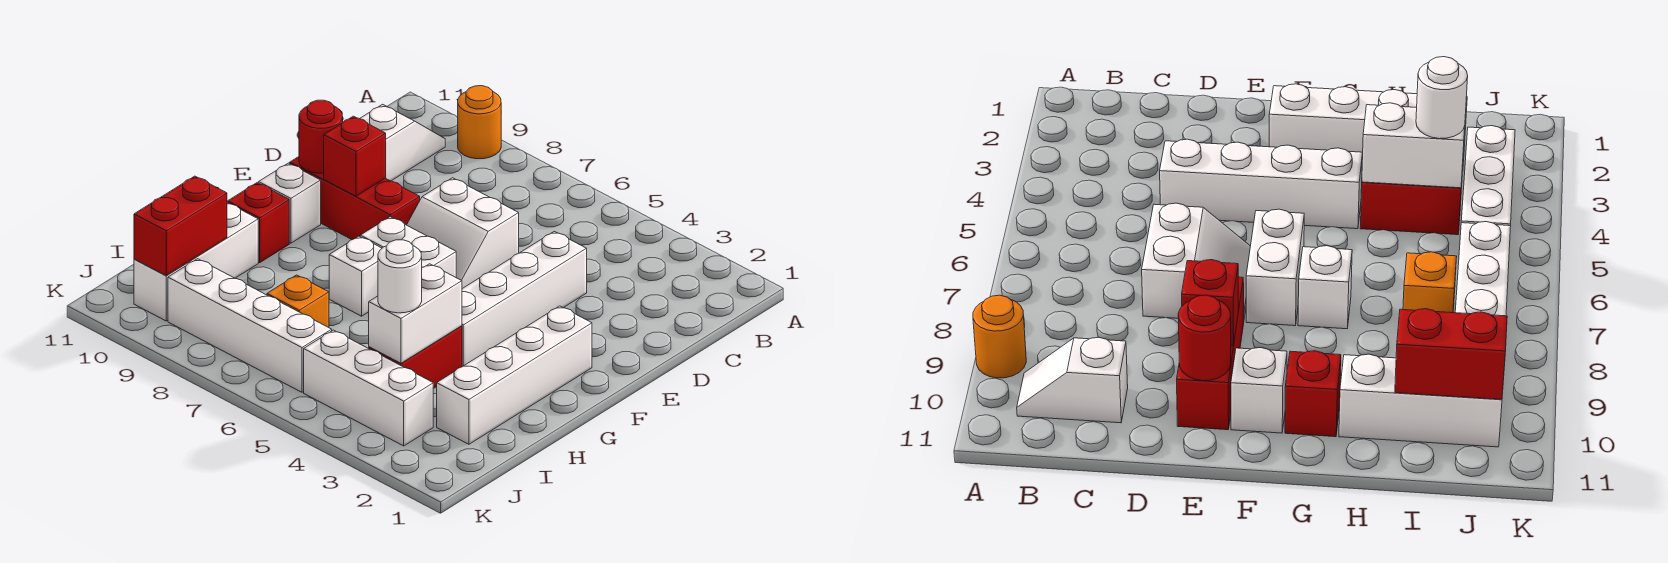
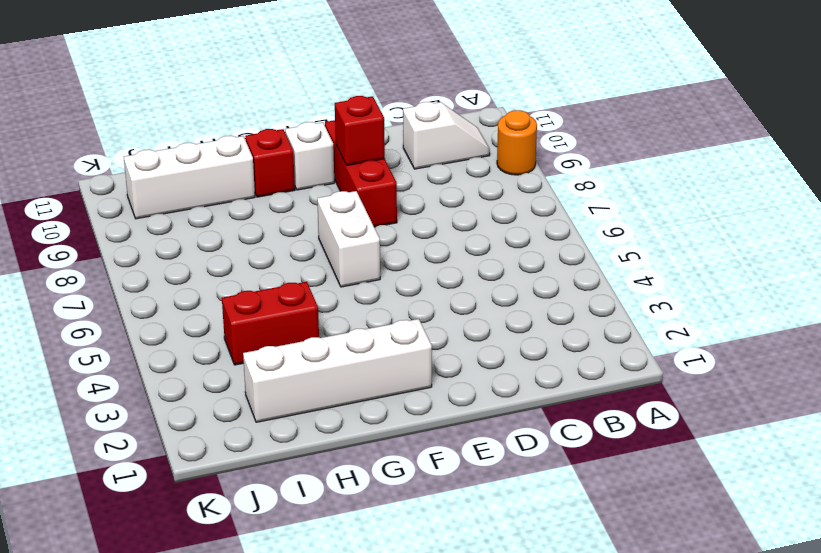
none -> white 1x4 brick [462,231,587,367]
none -> white 2x2 slope [407,178,519,289]
none -> white 1x1 brick [329,236,382,316]

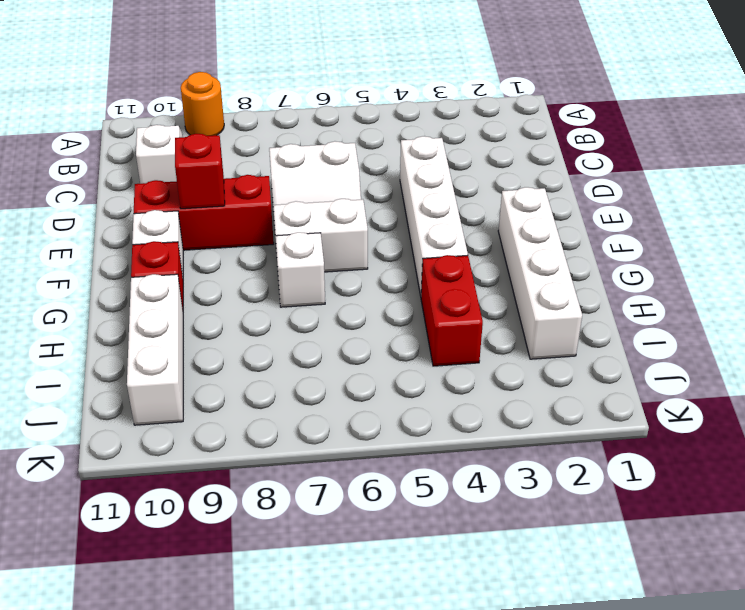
none -> orange 1x1 brick [267,275,329,328]
none -> white 1x3 brick [304,330,433,446]
none -> white 1x4 brick [168,259,332,392]

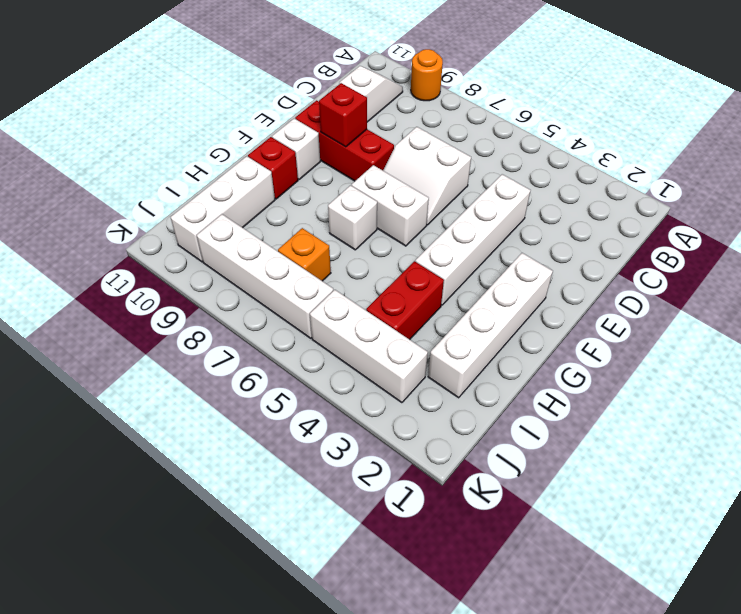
none -> red 1x1 round brick [299,100,343,173]
none -> white 1x2 brick [369,264,462,363]
none -> red 1x2 brick [134,176,227,275]

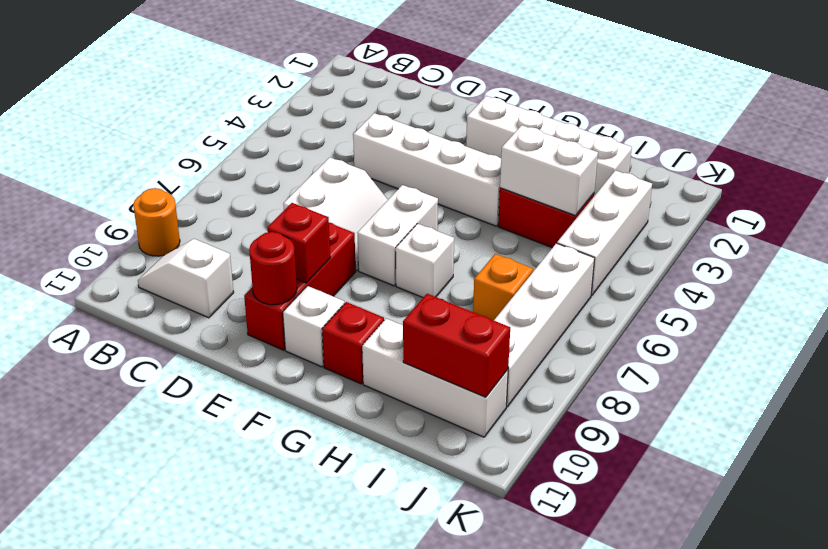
none -> white 1x1 round brick [378,240,422,313]

